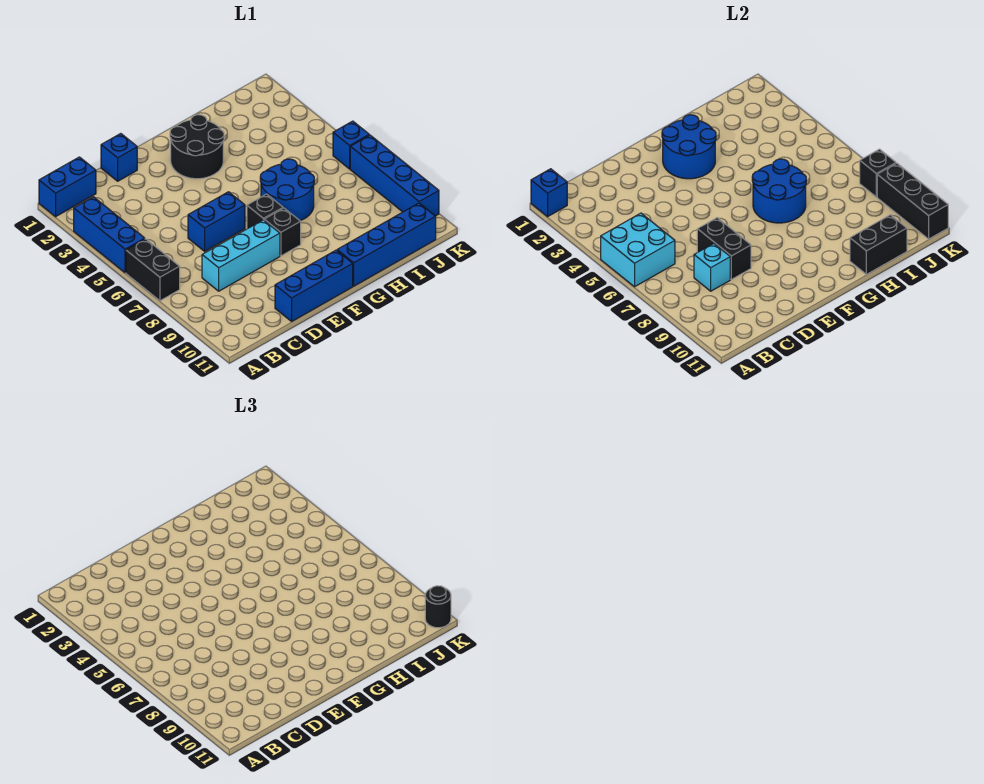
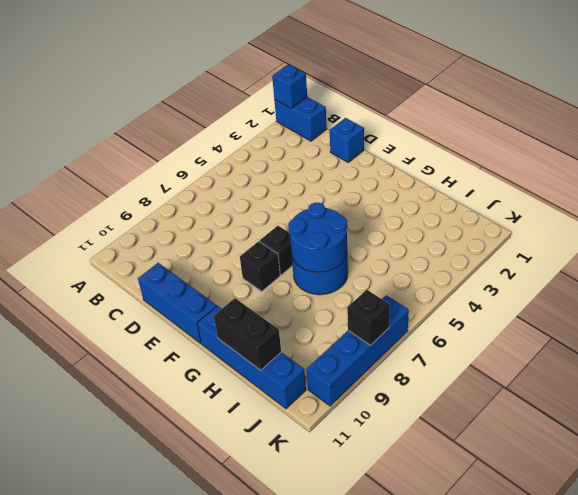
none -> blue 1x3 brick [74,197,145,273]
none -> black 1x2 brick [126,239,180,301]
none -> cyan 1x3 brick [202,220,280,291]

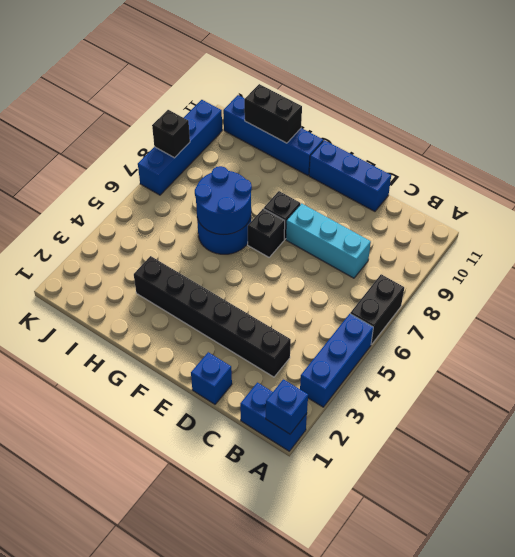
black 1x6 brick [134,256,291,377] -> black 2x2 round brick [170,115,224,179]
none -> blue 1x2 brick [188,192,245,251]
none -> blue 1x1 brick [333,121,369,169]
none -> cyan 2x2 brick [601,213,675,287]

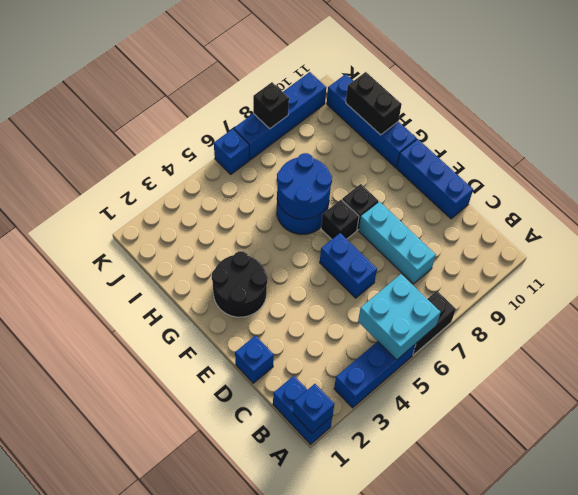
none -> cyan 1x1 brick [694,243,730,291]
none -> black 1x2 brick [697,218,751,279]
none -> blue 2x2 round brick [662,115,716,179]

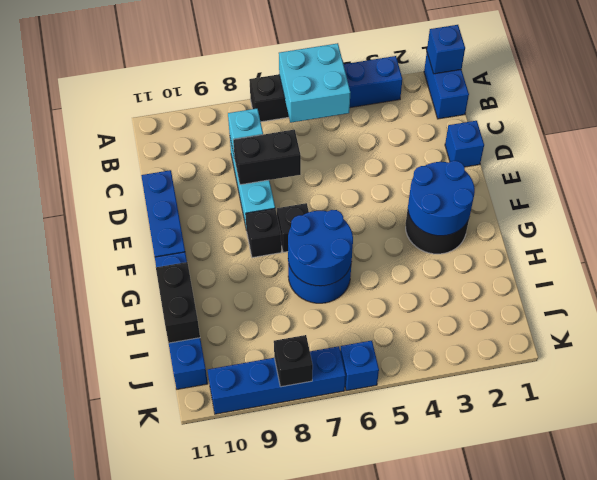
none -> blue 1x2 brick [188,192,245,251]
none -> black 1x3 brick [877,163,948,239]
none -> black 1x1 round brick [425,586,451,628]

